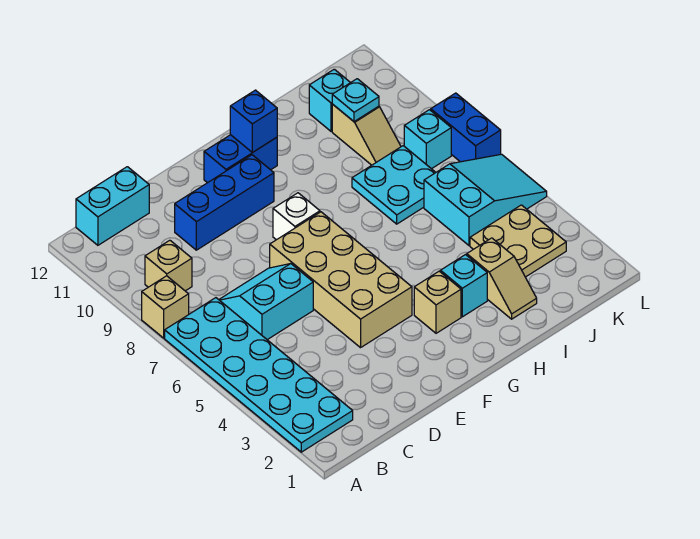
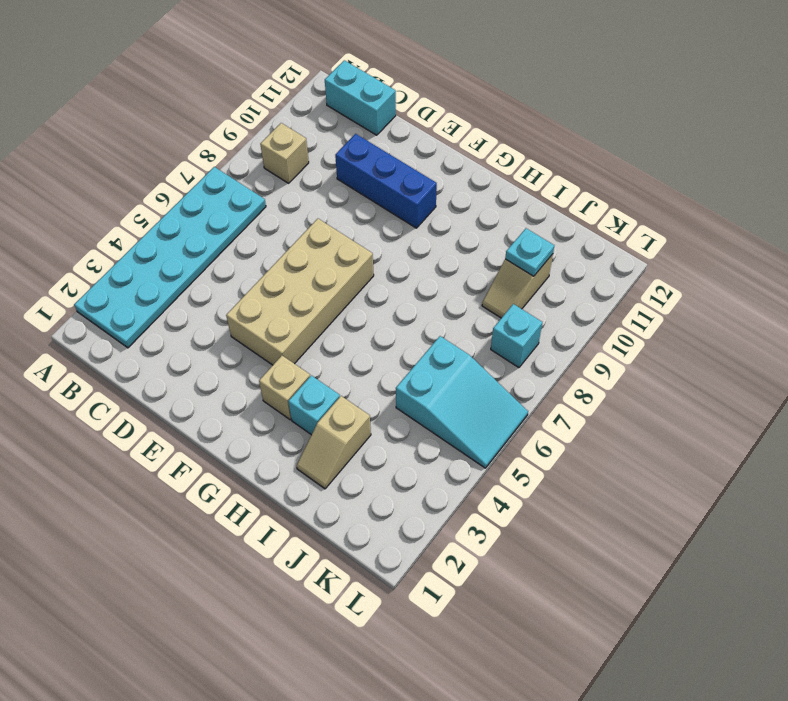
none -> tan 1x1 brick [142,276,189,338]
none -> cyan 2x2 slope [219,264,313,340]
none -> white 1x1 brick [273,193,320,240]

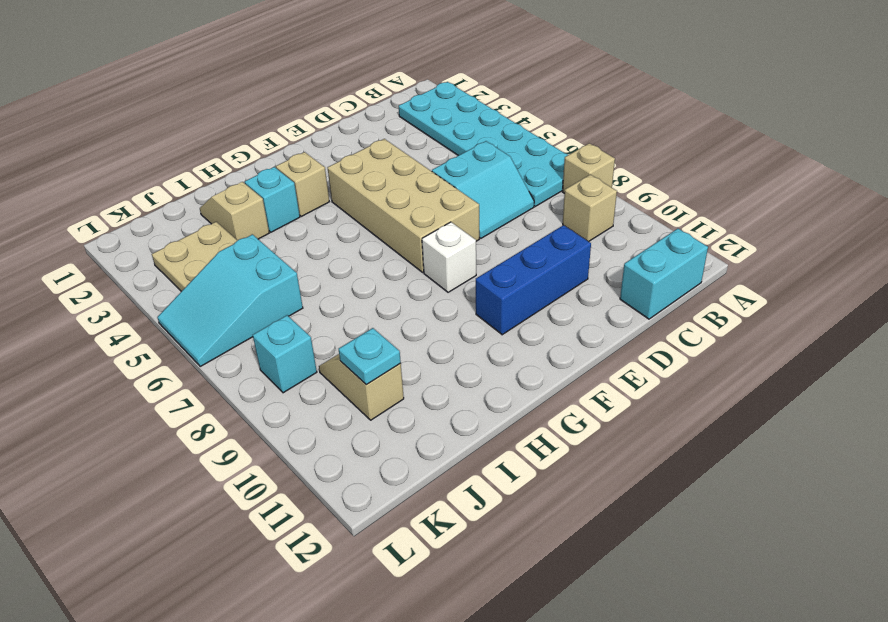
none -> blue 1x2 brick [204,135,277,183]
none -> cyan 2x2 plate [352,146,436,224]
none -> cyan 1x1 brick [309,69,350,131]

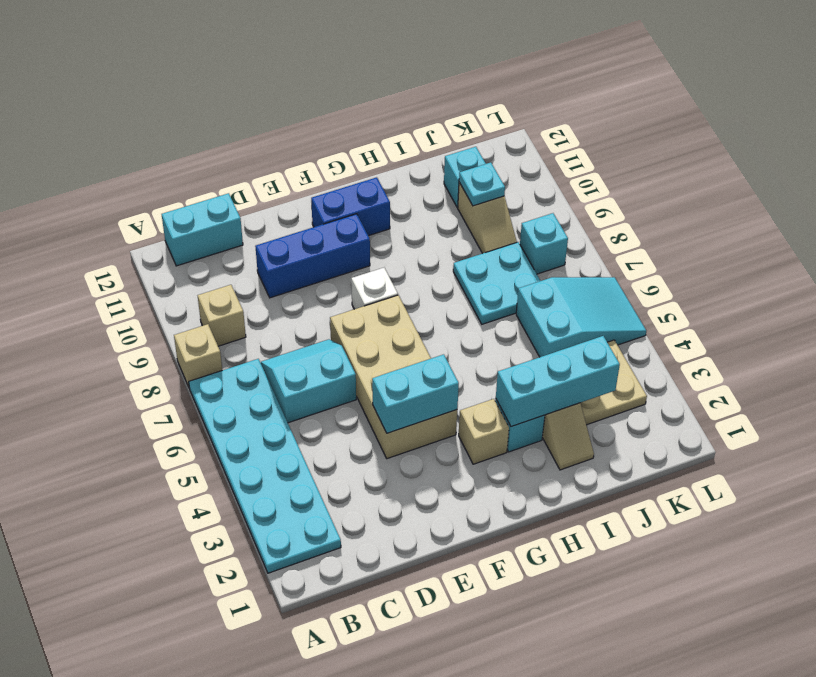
cyan 1x2 brick [372,354,459,433] -> none
cyan 1x3 brick [496,336,620,427] -> none
none -> blue 1x2 brick [431,93,501,162]
none -> blue 1x1 brick [230,90,277,152]

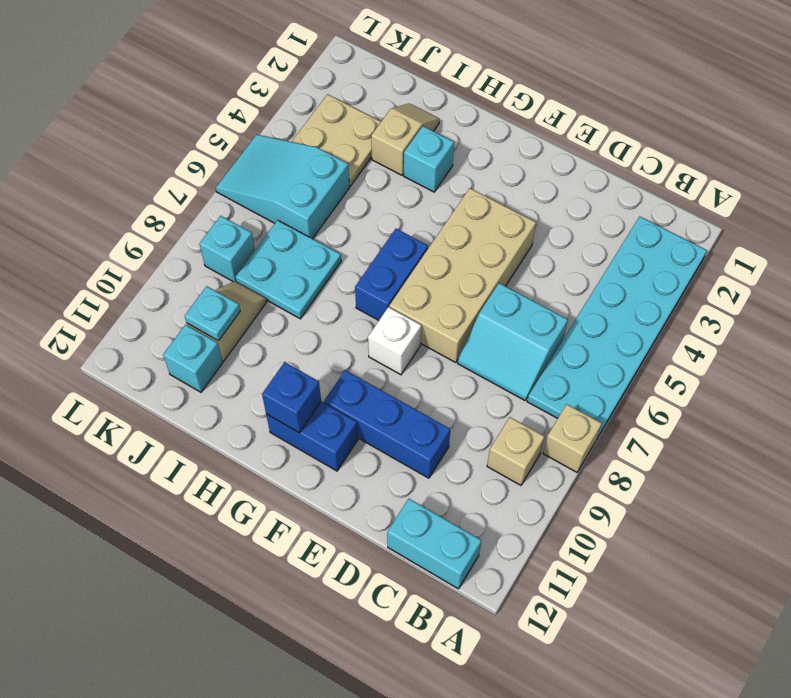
blue 1x2 brick [355,229,428,320] -> blue 1x2 brick moved to [431,93,501,162]
none -> tan 1x1 brick [414,271,461,333]

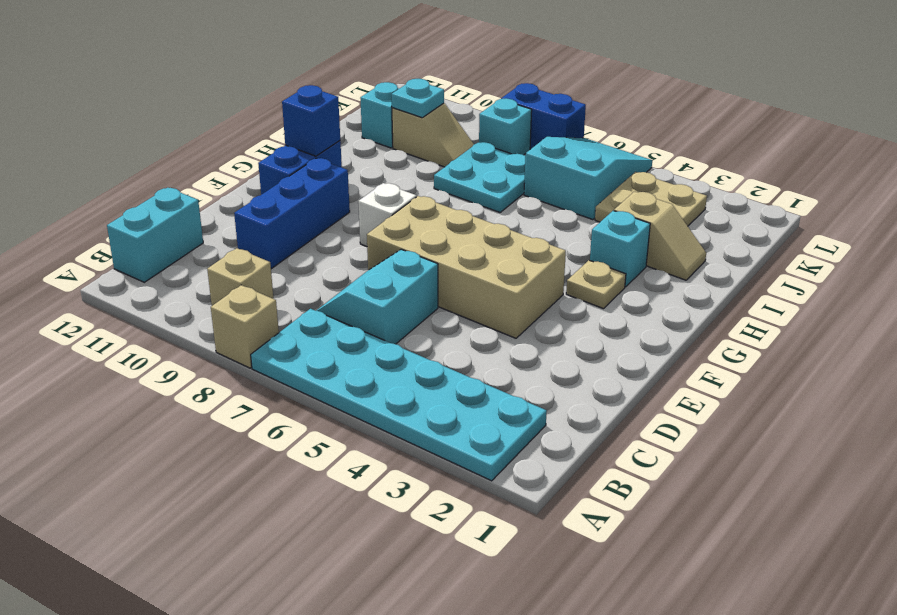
tan 1x1 plate [566,260,626,309] -> tan 1x1 brick [414,271,461,333]

